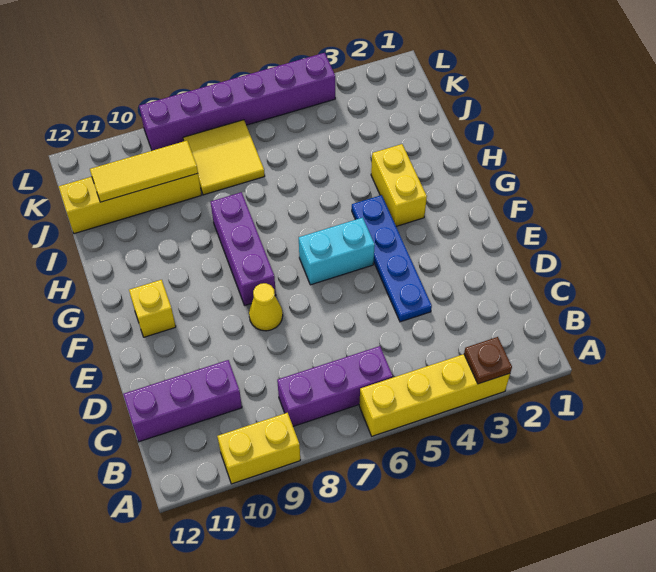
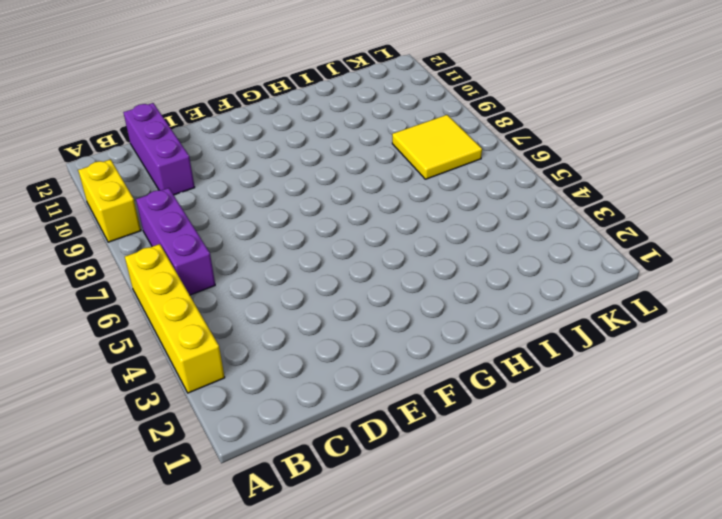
none -> blue 1x4 plate [352,195,432,322]
none -> yellow 1x1 cone [249,283,283,331]
none -> cyan 1x2 brick [299,218,375,285]

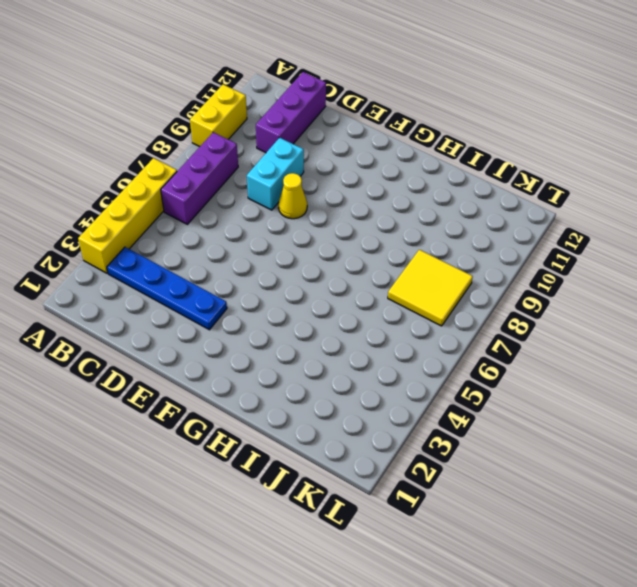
blue 1x4 plate [107,247,227,330] -> blue 1x4 plate moved to [352,195,432,322]
cyan 1x2 brick [247,138,304,210] -> cyan 1x2 brick moved to [299,218,375,285]
none -> purple 1x3 brick [211,192,276,305]
none -> yellow 1x1 brick [129,280,176,337]
none -> yellow 1x2 brick [371,144,427,226]

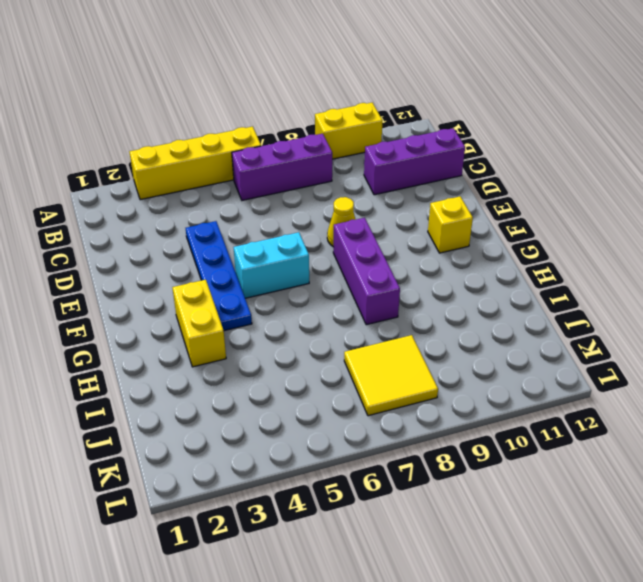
none -> yellow 1x4 brick [59,174,201,234]
none -> purple 1x6 brick [139,53,335,151]
none -> brown 1x1 plate [464,337,512,384]

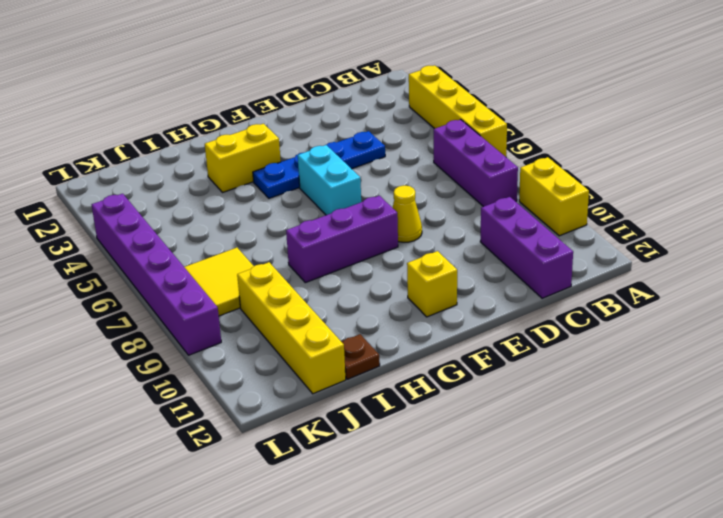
brown 1x1 plate [342,334,380,379] -> brown 1x1 plate moved to [464,337,512,384]
none -> yellow 1x3 tile [90,141,198,202]

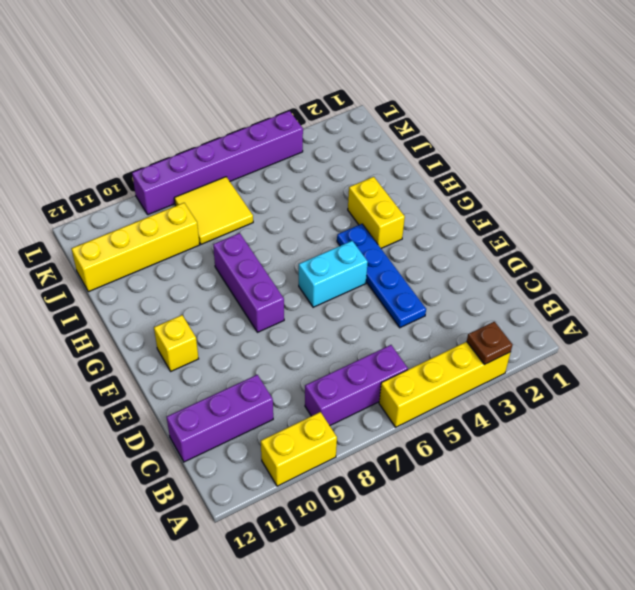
none -> yellow 1x1 cone [249,283,283,331]
none -> yellow 1x3 tile [90,141,198,202]

